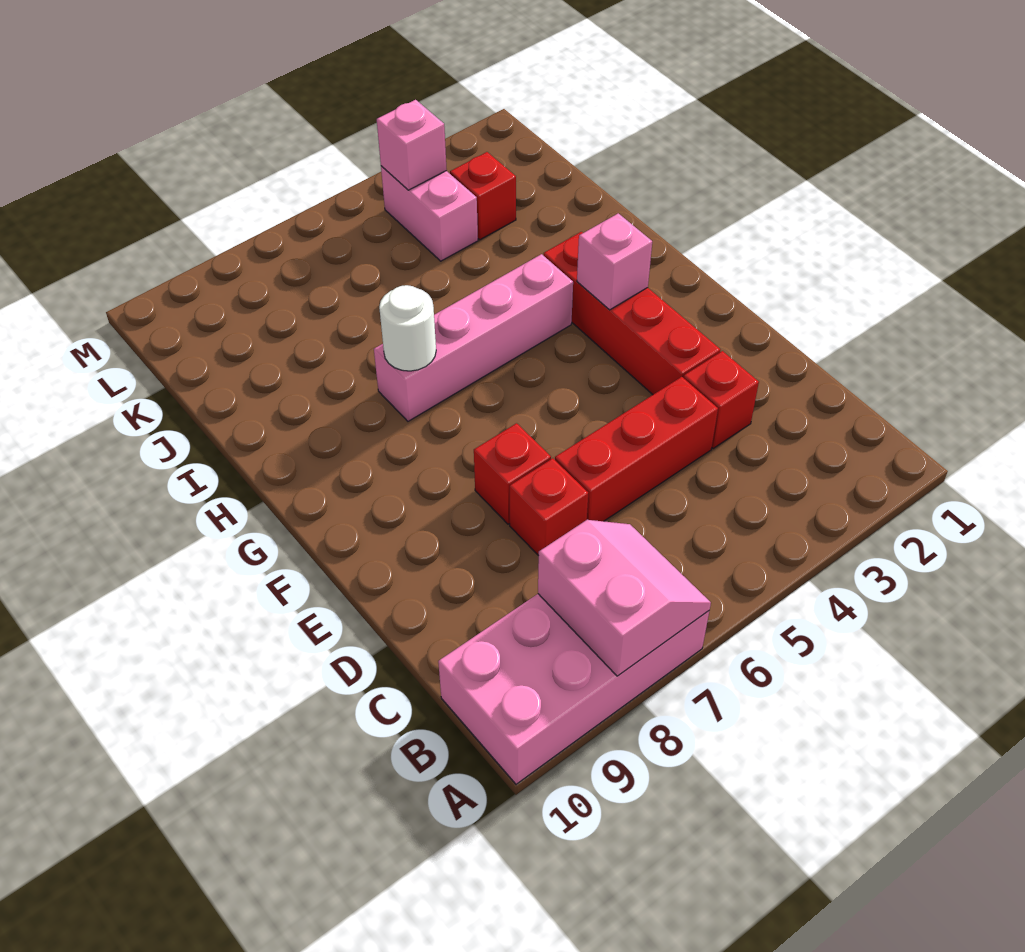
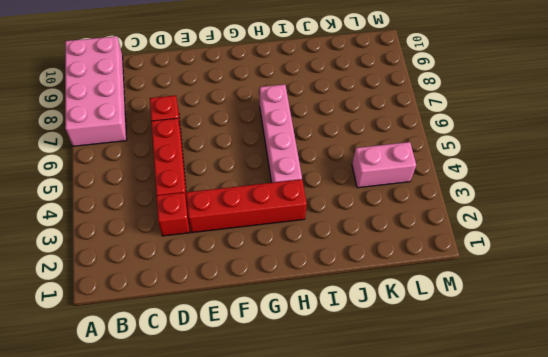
none -> red 1x1 brick [474,423,551,524]
none -> red 1x1 brick [450,152,516,240]
none -> pink 2x2 slope [538,520,711,676]

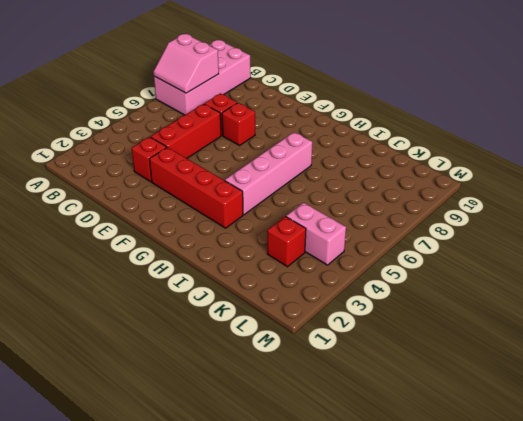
none -> pink 1x1 brick [577,213,652,310]
none -> white 1x1 round brick [379,285,436,371]
none -> pink 1x1 brick [377,100,447,190]

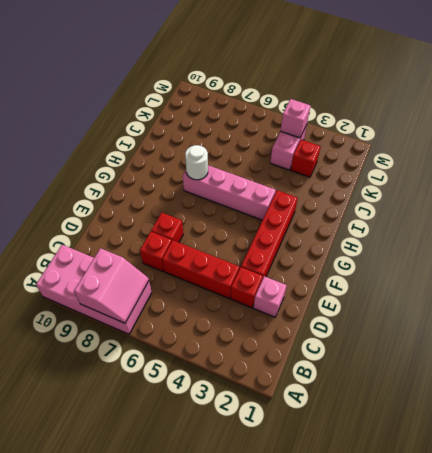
pink 1x1 brick [253,276,287,317] -> pink 1x1 brick moved to [577,213,652,310]

